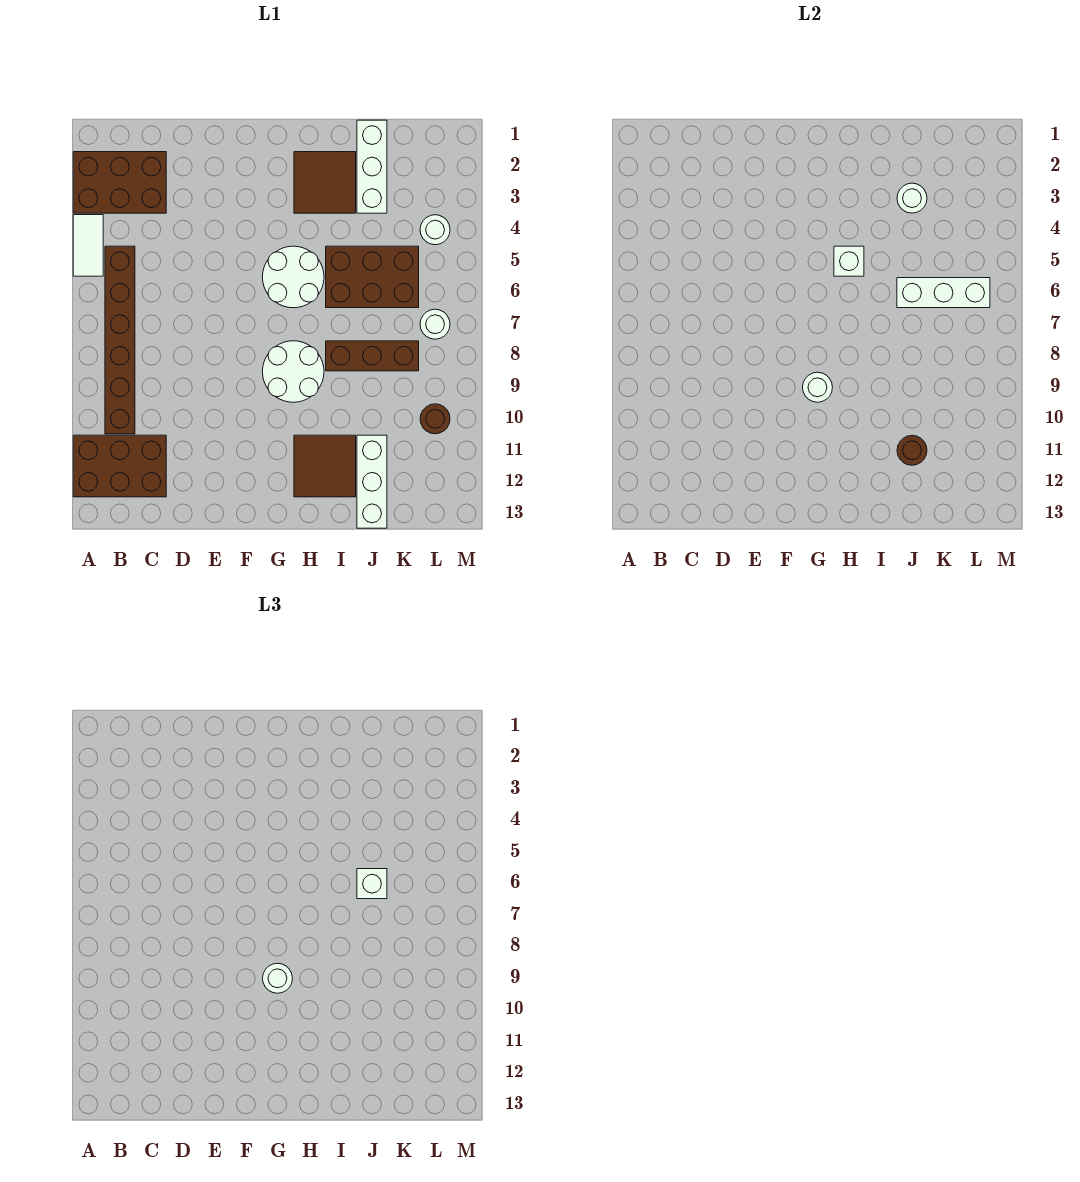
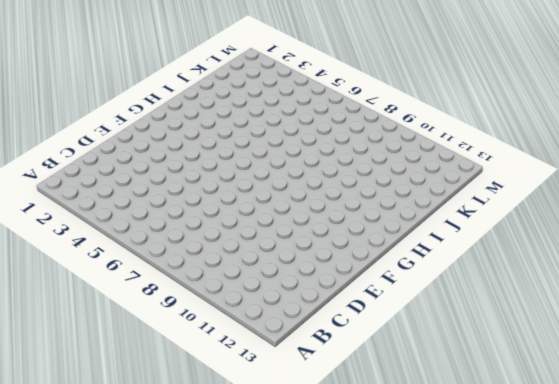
none -> brown 2x3 brick [73,152,166,213]
none -> white 1x2 tile [73,215,103,276]
none -> brown 2x3 brick [73,435,166,497]

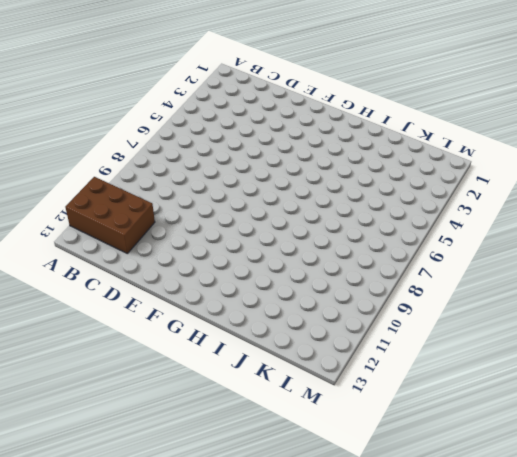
none -> brown 2x3 brick [73,152,166,213]
none -> white 1x2 tile [73,215,103,276]
none -> brown 1x6 brick [105,246,135,434]

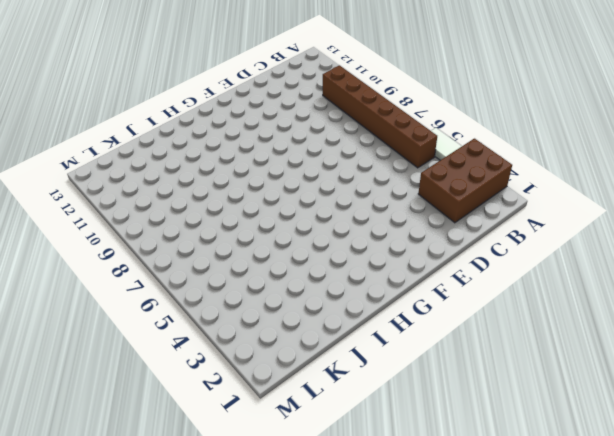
none -> brown 2x3 brick [73,435,166,497]
none -> white 2x2 round brick [263,246,324,308]
none -> white 2x2 round brick [263,341,324,402]

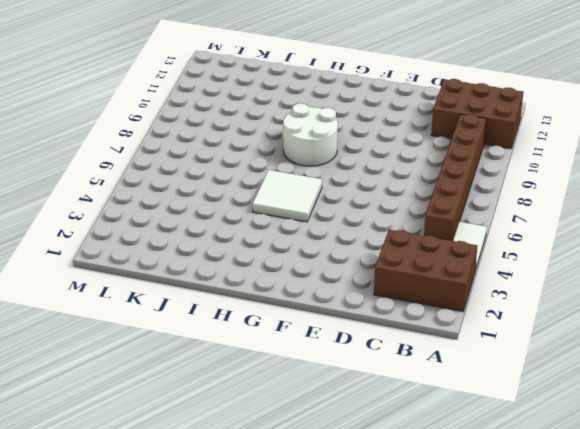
white 2x2 tile [252,170,322,222] -> white 2x2 round brick [263,246,324,308]
none -> brown 2x2 tile [294,152,356,213]
none -> brown 2x2 tile [294,435,356,497]
none -> brown 2x3 brick [326,246,419,308]

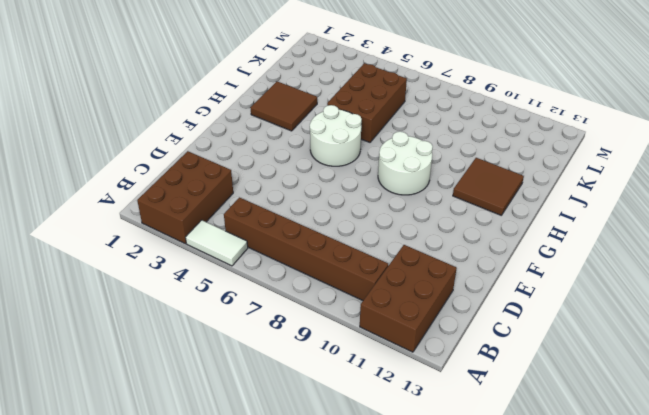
none -> brown 1x3 brick [326,341,419,371]
none -> white 1x3 brick [357,120,387,213]
none -> white 1x3 brick [357,435,387,528]

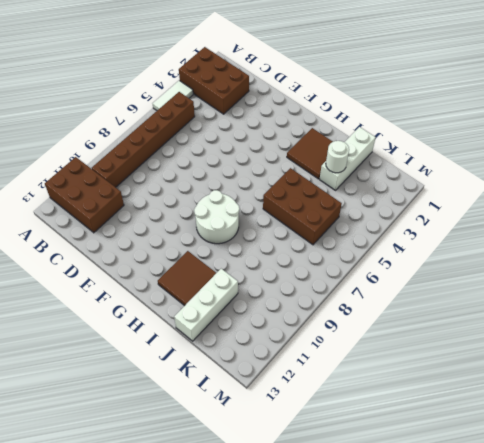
none -> white 2x2 round brick [263,246,324,308]
none -> brown 1x3 brick [326,341,419,371]
none -> white 1x1 round brick [420,215,450,245]

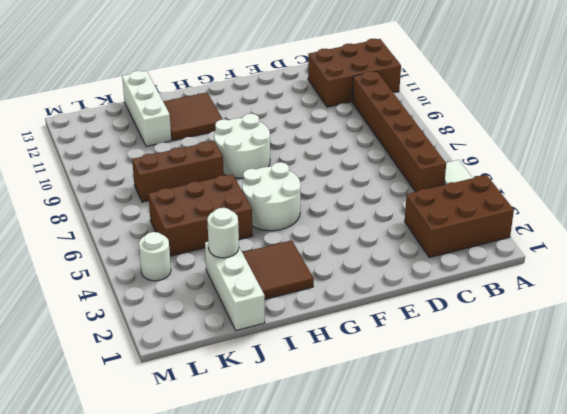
none -> white 1x1 round brick [420,309,450,339]
none -> brown 1x1 round brick [420,404,450,434]
none -> white 1x1 round brick [803,372,833,402]

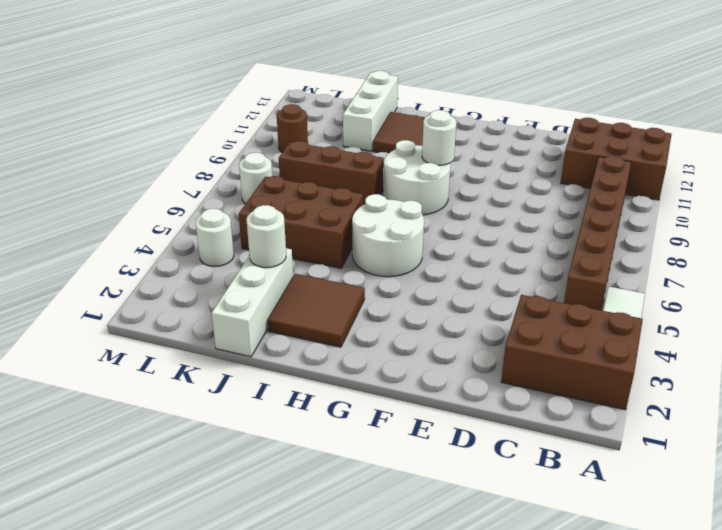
none -> white 1x1 brick [834,246,864,276]
none -> white 1x3 brick [897,278,990,308]
none -> brown 1x1 round brick [897,435,927,465]

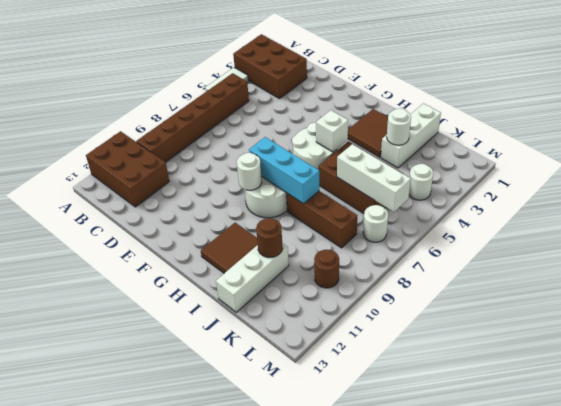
cyan 1x3 brick [249,137,319,204] -> none
none -> white 1x1 round brick [263,963,293,993]
none -> white 1x1 brick [357,869,387,899]

